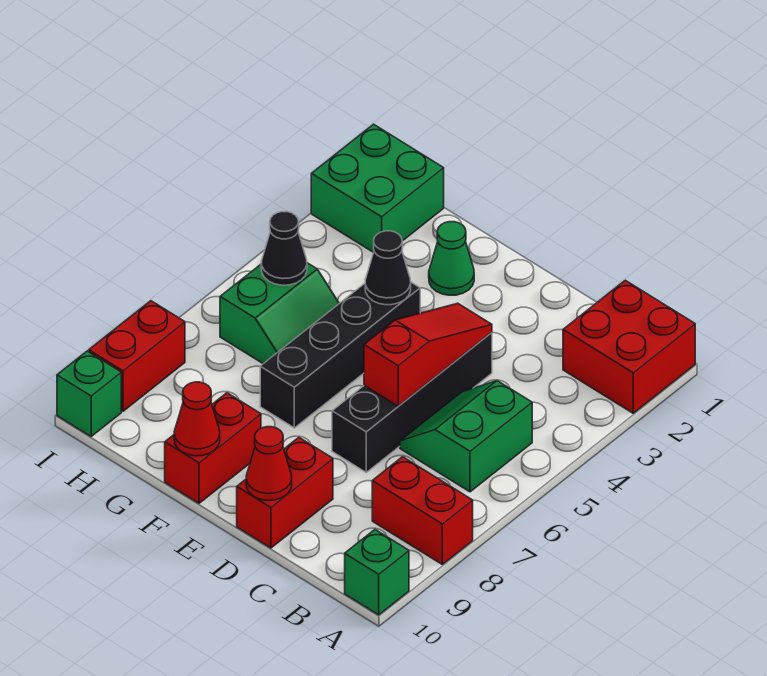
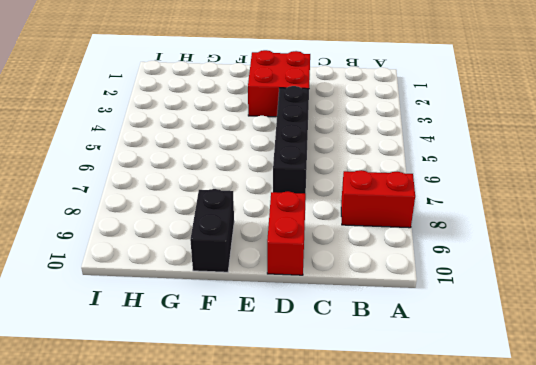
red 2x2 brick [248,50,310,117] -> red 2x2 brick moved to [563,280,695,413]
black 1x2 brick [190,189,234,272] -> red 1x2 brick [165,393,261,503]
none -> green 1x1 brick [345,530,409,615]
none -> green 2x2 slope [400,381,532,492]
none -> green 1x1 cone [429,222,474,295]

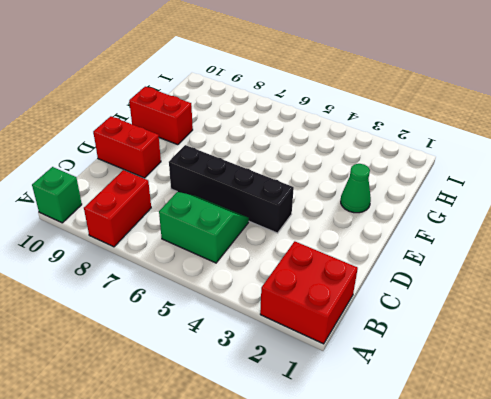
none -> black 1x4 brick [260,282,420,428]
none -> green 2x2 slope [220,263,339,364]
none -> green 2x2 brick [311,124,444,252]

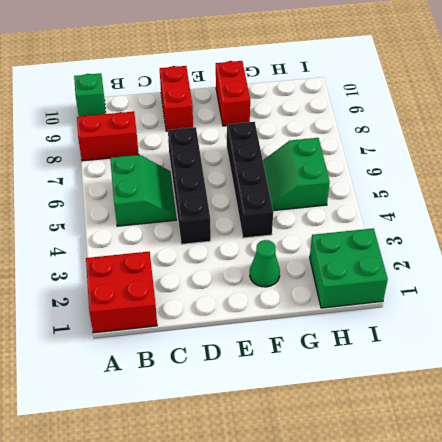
none -> red 1x2 brick [89,301,185,411]
none -> green 1x1 brick [57,351,121,436]
none -> red 1x3 slope [364,303,492,406]

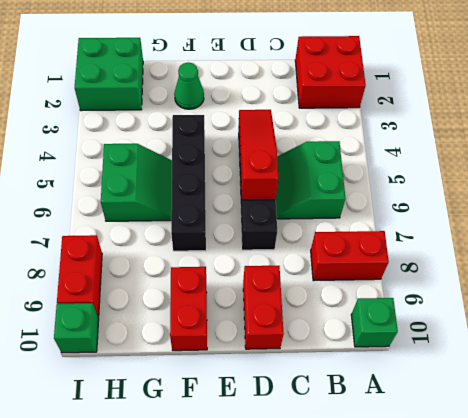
none -> red 1x1 cone [246,427,292,501]
none -> black 1x1 cone [365,231,411,305]
none -> red 1x1 cone [174,382,220,456]

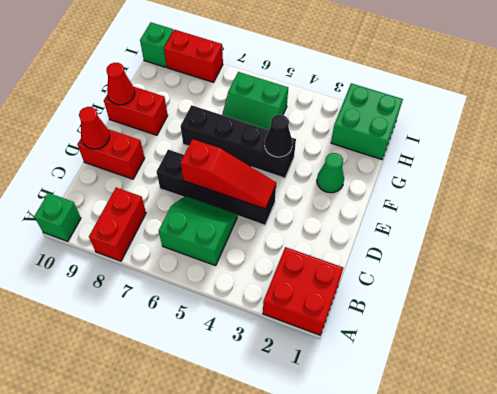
none -> black 1x1 cone [261,212,307,285]

